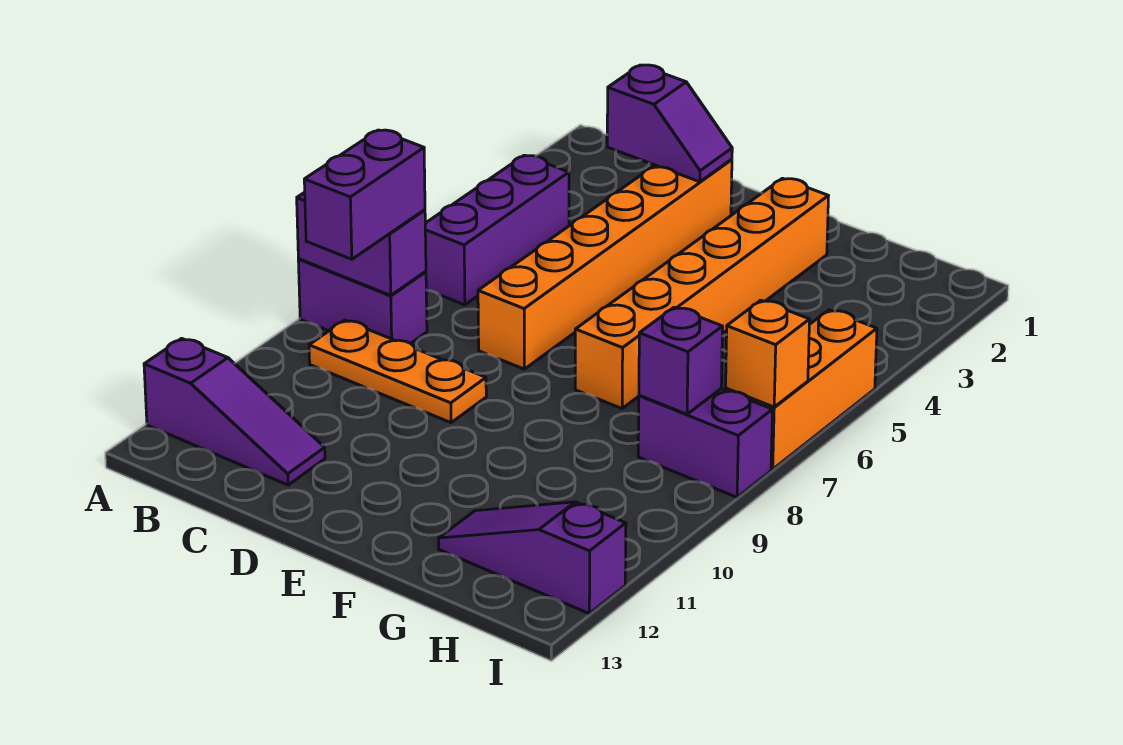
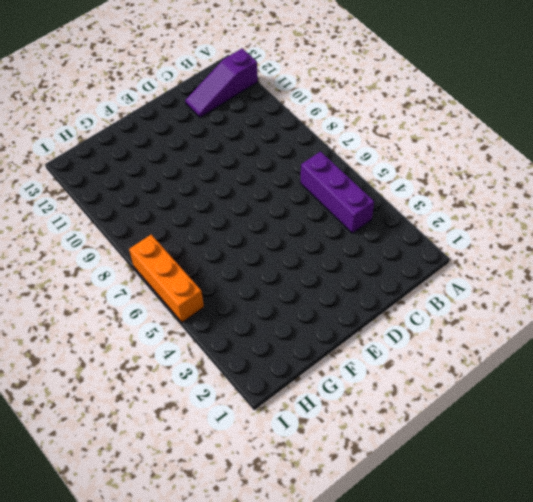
none -> purple 1x2 brick [298,259,427,343]
none -> orange 1x3 plate [309,320,486,423]
none -> orange 1x6 brick [478,159,732,369]

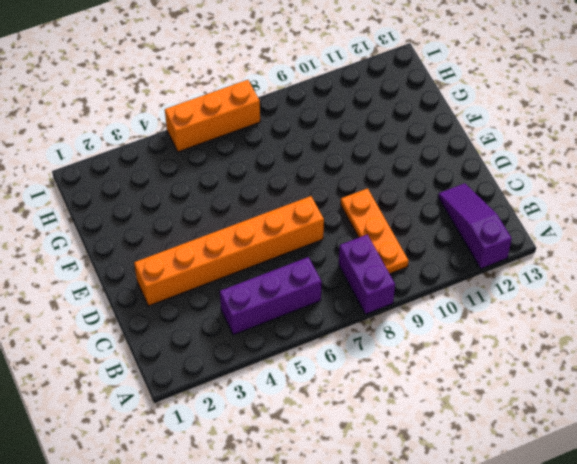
none -> orange 1x6 brick [575,178,828,408]
none -> purple 1x3 slope [439,502,626,613]
none -> purple 1x2 brick [638,389,772,497]

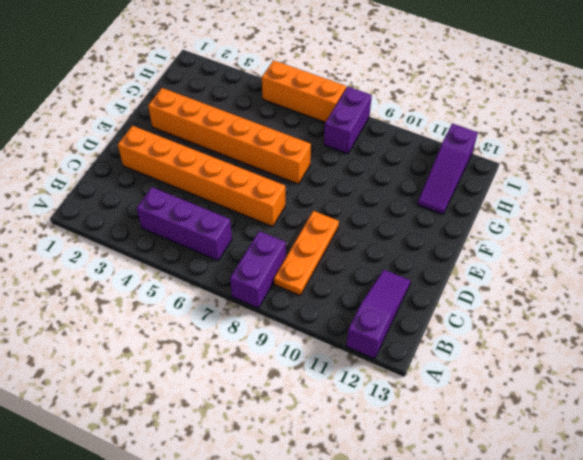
none -> purple 1x2 brick [297,192,426,295]
none -> purple 1x2 slope [607,65,732,182]
none -> purple 1x1 brick [639,307,723,414]

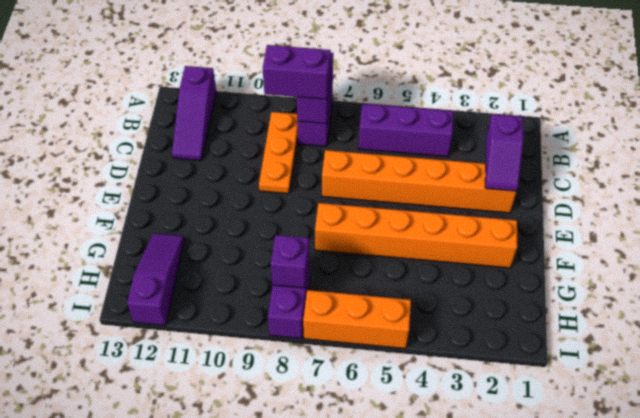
none -> orange 1x1 brick [726,300,810,407]

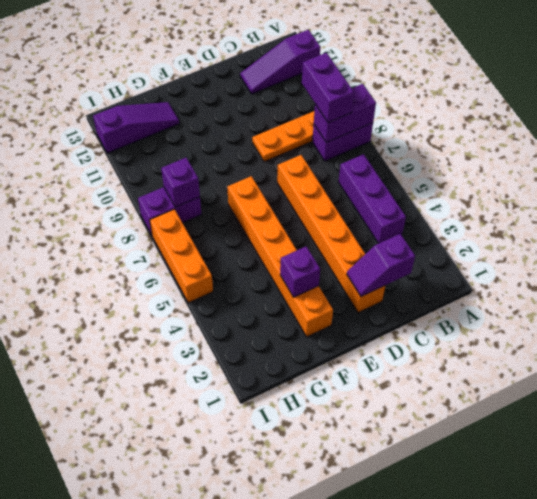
purple 1x1 brick [280,247,320,297] -> none
none -> orange 1x1 brick [726,300,810,407]

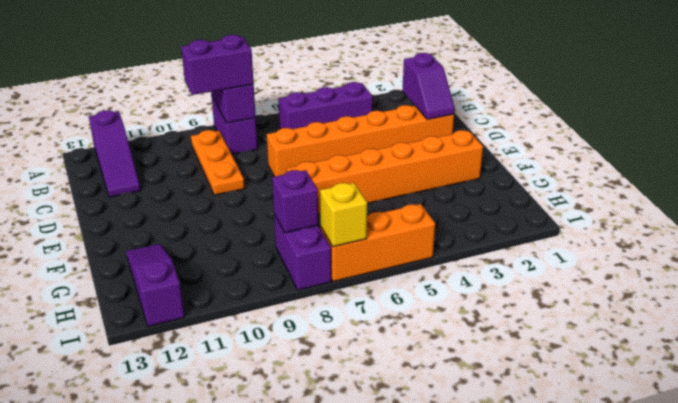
yellow 1x1 brick [320,183,367,247] -> orange 1x1 brick [726,300,810,407]

